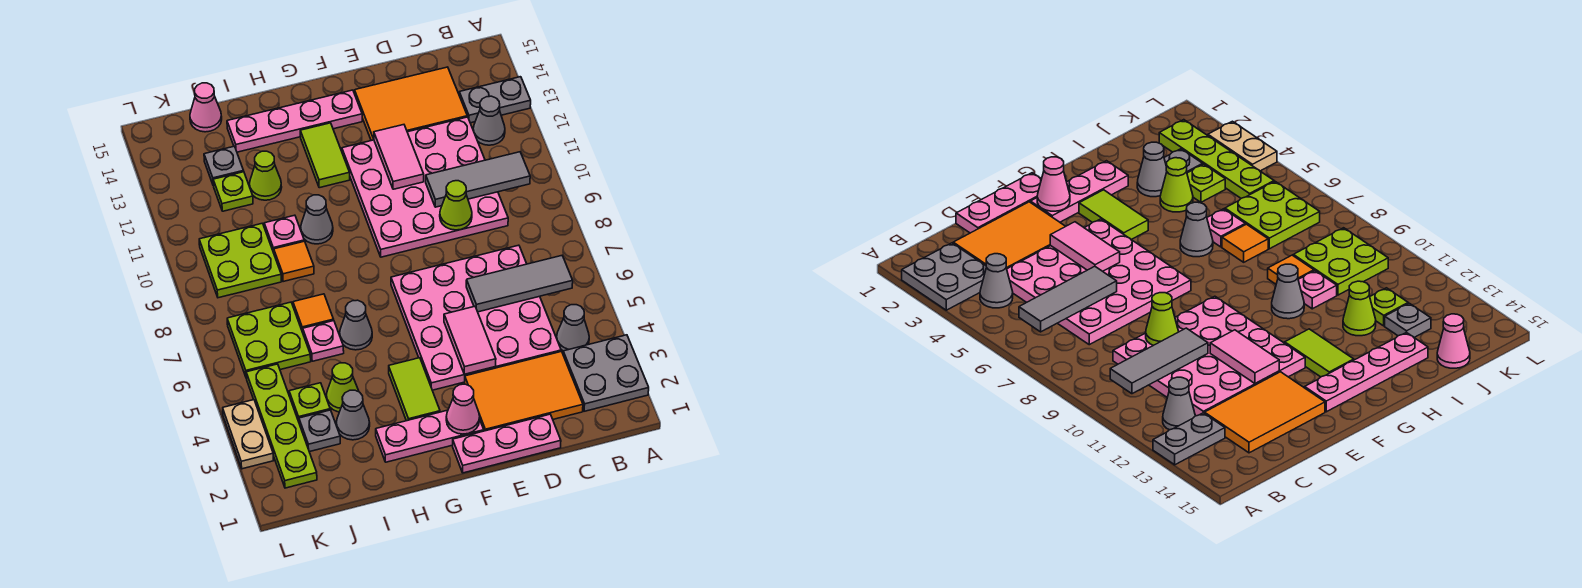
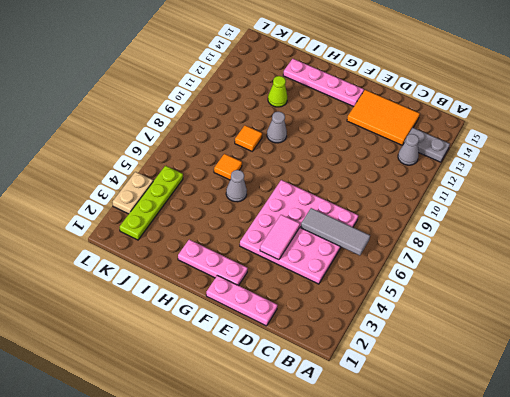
none -> grey 2x2 plate [563,335,649,411]
none -> grey 1x1 cone [557,305,589,351]
none -> orange 2x3 tile [465,351,583,431]
none -> pink 4x4 plate [342,117,508,257]

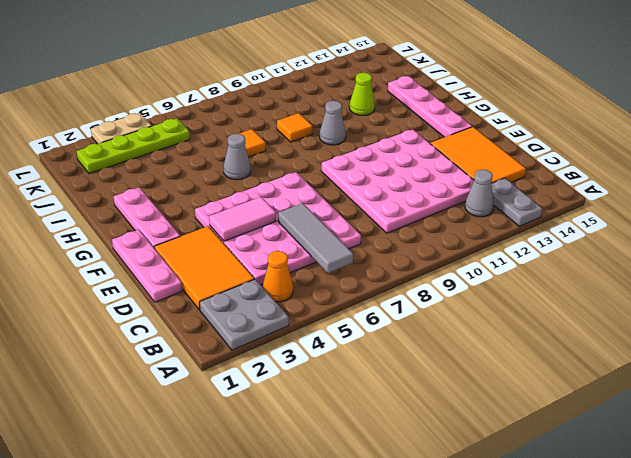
orange 1x1 cone [262,251,293,302] -> grey 1x1 cone [557,305,589,351]
none -> lime 1x2 tile [389,358,440,421]
none -> lime 1x2 tile [300,123,350,188]
none -> grey 1x1 cone [336,390,370,440]
none -> lime 1x1 cone [326,363,359,412]

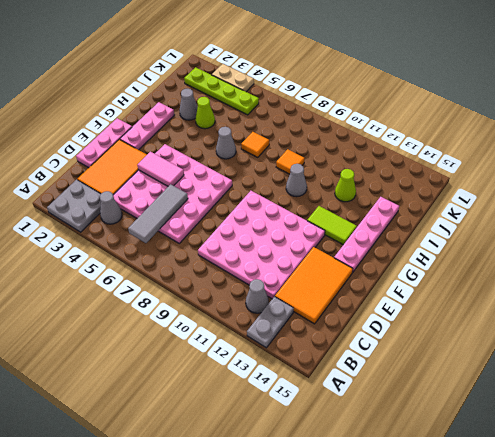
none -> lime 1x2 tile [389,358,440,421]
none -> pink 1x1 plate [303,321,344,361]
none -> pink 1x1 plate [264,215,304,253]
none -> grey 1x1 plate [299,410,340,452]

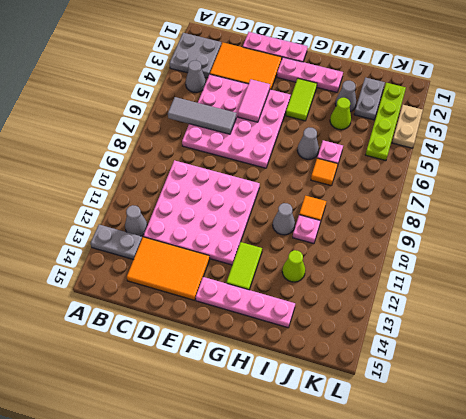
grey 1x2 plate [354,77,385,120] -> grey 1x1 plate [299,410,340,452]
none -> lime 1x1 plate [289,383,330,421]
none -> lime 2x2 plate [227,302,311,377]
none -> lime 2x2 plate [199,223,282,298]
none -> lime 1x1 plate [213,172,253,211]

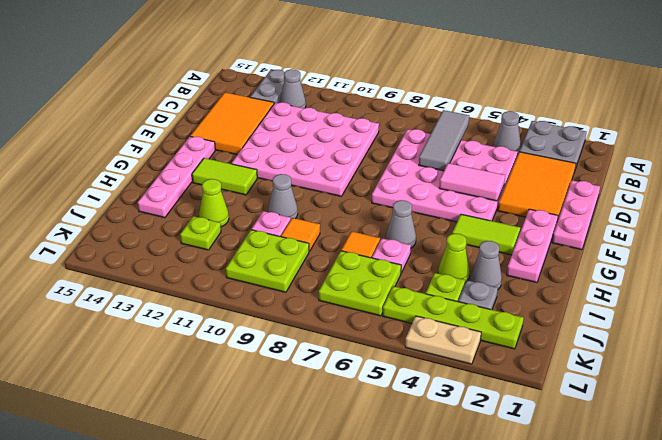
none -> grey 1x1 plate [204,146,244,186]
none -> pink 1x1 cone [190,83,222,132]
none -> grey 1x3 tile [426,152,530,207]
none -> lime 1x1 cone [440,181,472,230]

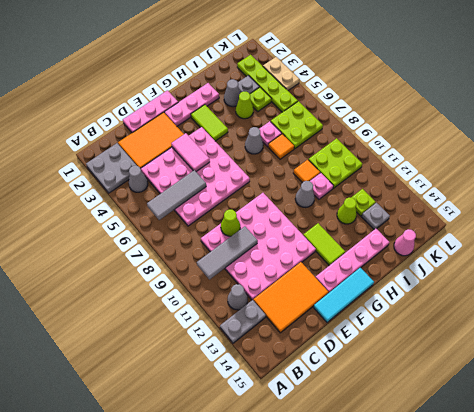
cyan 1x3 tile [313,268,374,322] -> none
none -> pink 1x2 tile [374,125,424,189]
none -> pink 1x1 cone [446,384,480,434]

